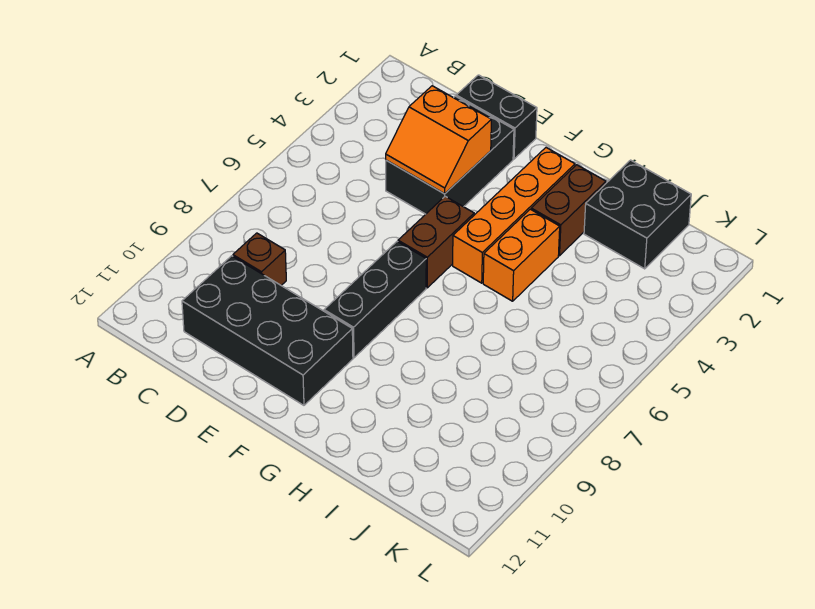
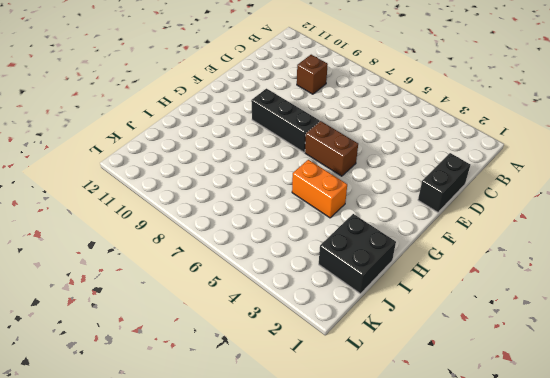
none -> black 2x4 brick [182,256,353,405]
none -> black 2x3 brick [386,96,514,214]

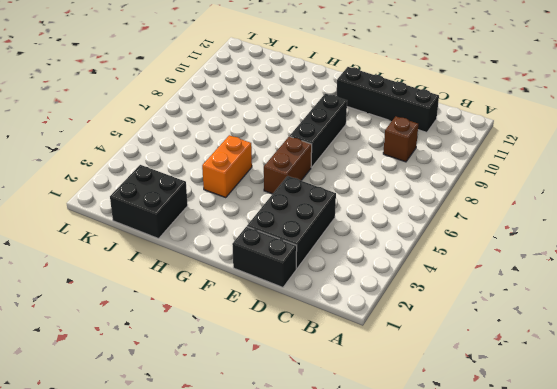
black 1x4 brick [337,67,439,132] -> black 2x4 brick [182,256,353,405]
none -> orange 1x4 brick [453,148,575,283]
none -> brown 1x2 brick [531,165,606,256]

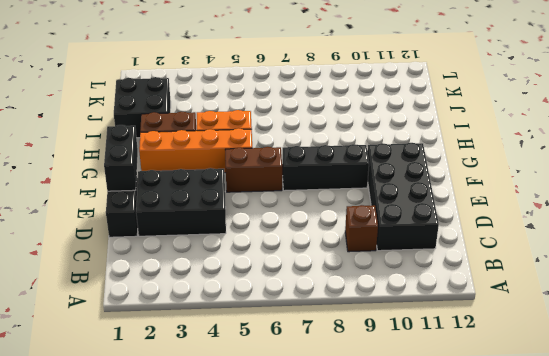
black 1x2 brick [104,125,138,191] -> none
none -> orange 2x2 slope [386,86,491,194]

